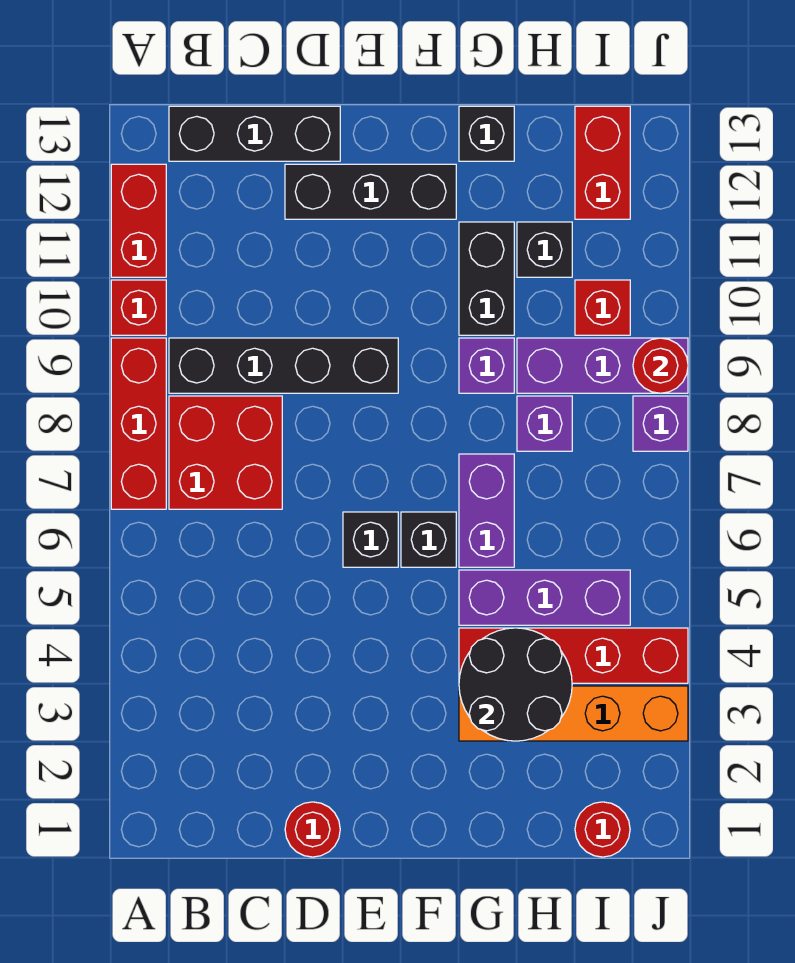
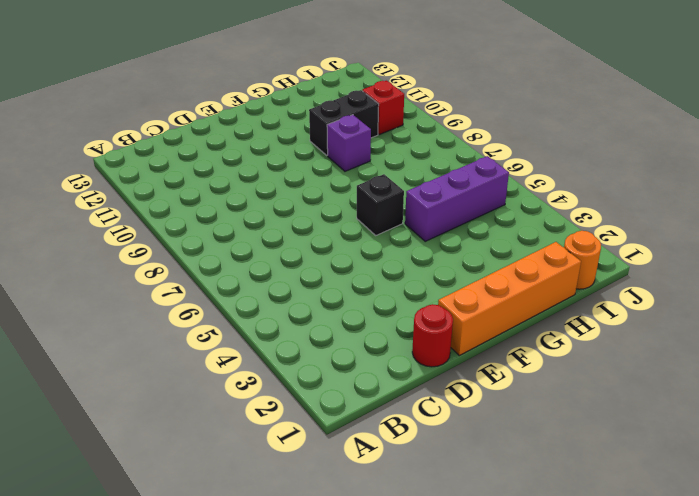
orange 1x4 brick [438,242,581,355] -> orange 1x4 brick moved to [459,686,688,741]
black 1x2 brick [309,90,379,155] -> black 1x2 brick turned to [459,222,514,335]
orange 1x1 round brick [564,231,601,289] -> red 1x1 round brick [575,802,630,857]
none -> red 1x3 brick [111,338,166,509]
none -> red 1x1 brick [111,280,166,335]
none -> red 1x2 brick [111,164,166,277]

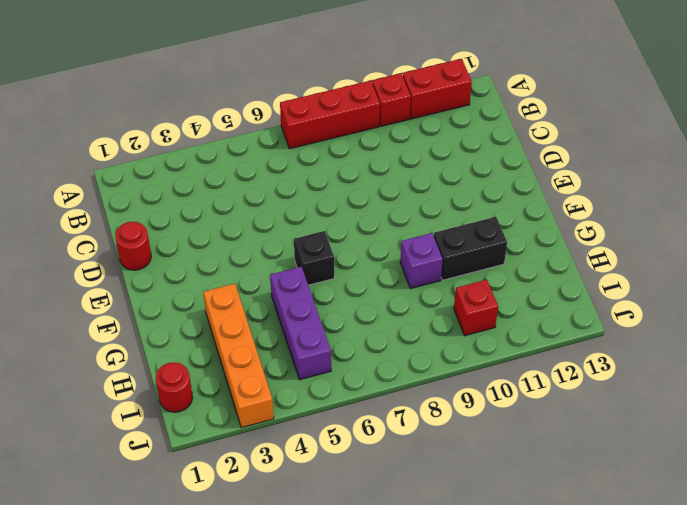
none -> red 2x2 brick [169,396,282,509]
none -> black 1x4 brick [169,338,398,393]
none -> black 1x3 brick [169,106,340,161]

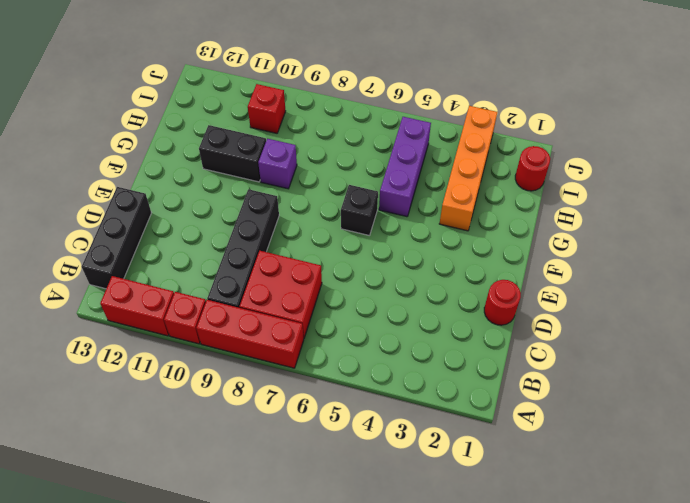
none -> black 1x3 brick [285,164,456,219]
none -> black 1x1 brick [343,512,398,567]
none -> red 1x4 brick [459,628,688,683]

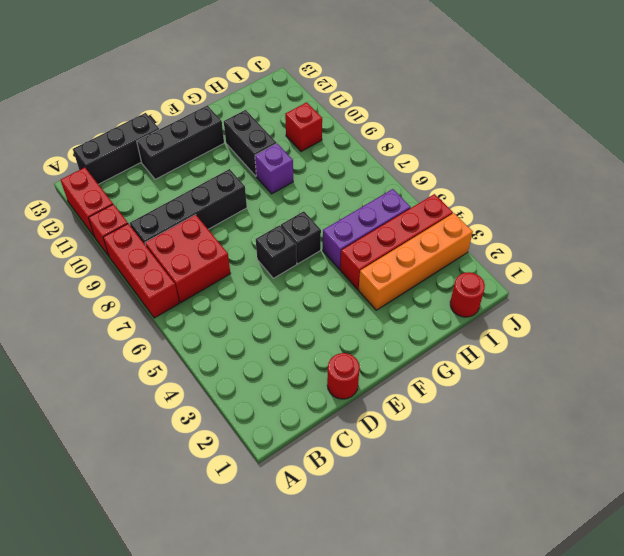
none -> purple 1x2 brick [459,454,514,567]
none -> black 1x1 brick [459,106,514,161]
none -> purple 1x1 brick [517,396,572,451]

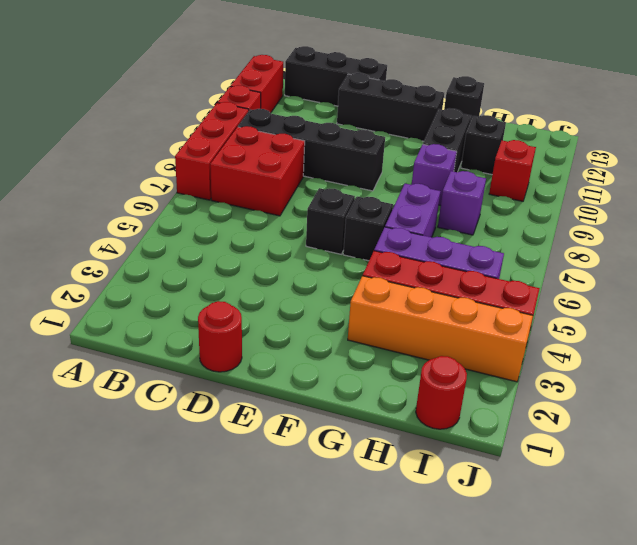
none -> purple 1x3 brick [517,338,688,393]
none -> red 1x2 brick [575,106,630,219]
none -> purple 1x1 brick [633,396,688,451]

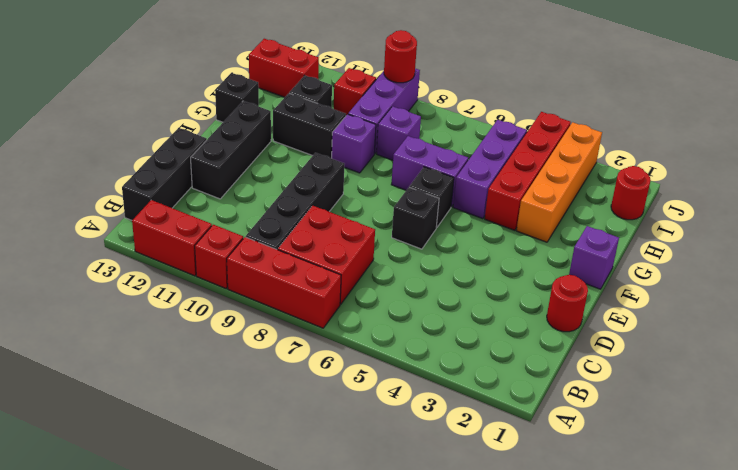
purple 1x1 brick [569,226,619,289] -> purple 1x1 brick moved to [633,396,688,451]
none -> black 2x2 round brick [459,628,572,741]

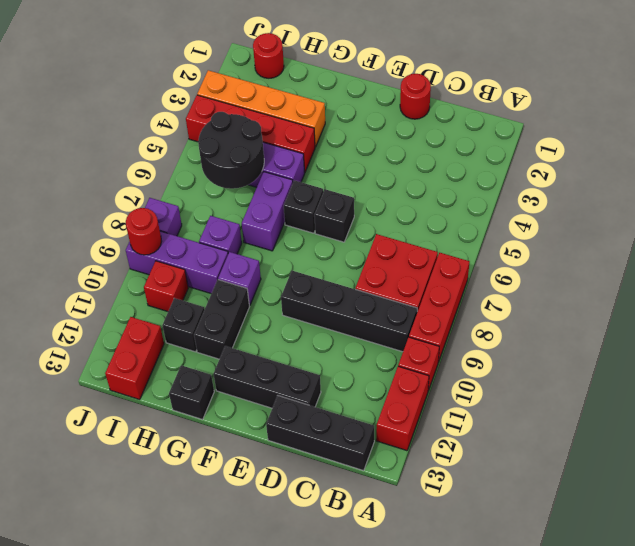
black 2x2 round brick [198,112,264,189] -> black 2x2 round brick moved to [459,628,572,741]

